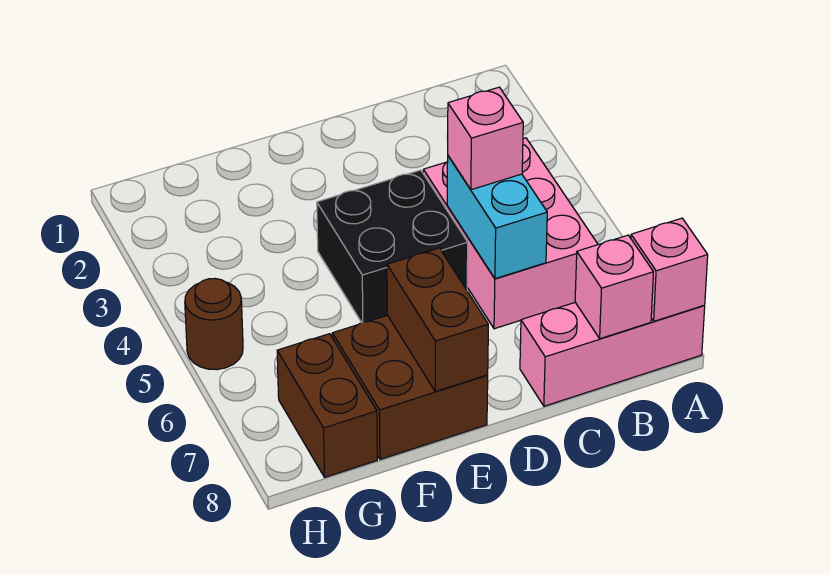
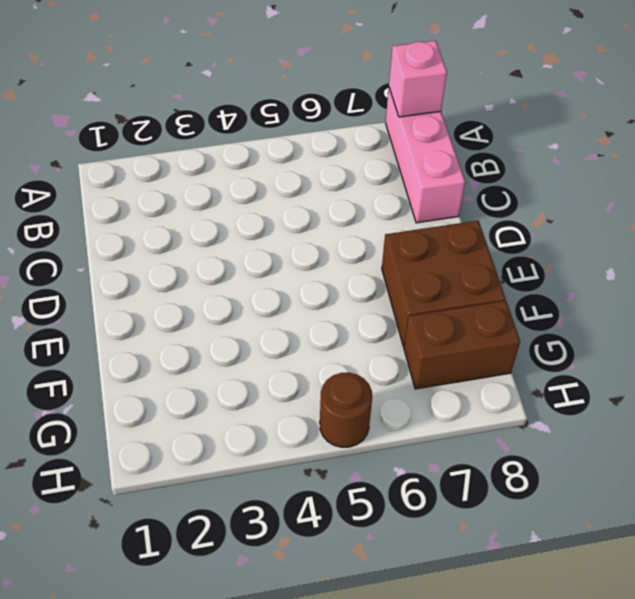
none -> pink 2x3 brick [423,138,598,329]
none -> black 2x2 brick [317,170,468,323]

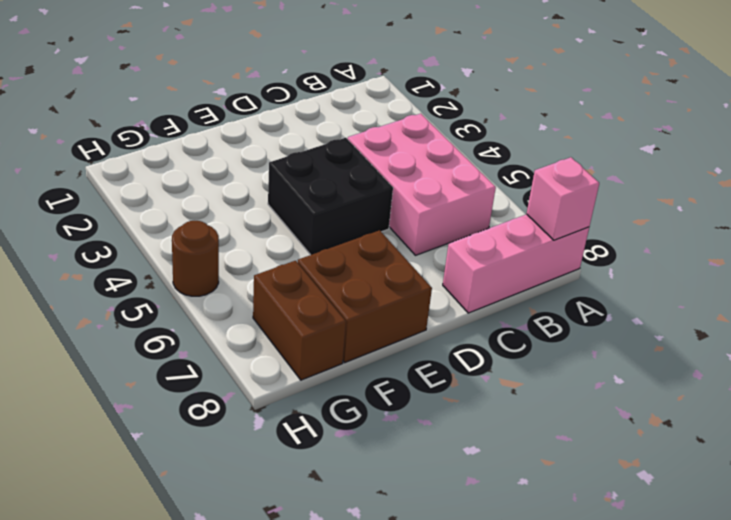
none -> pink 1x1 brick [575,235,653,339]
none -> cyan 1x2 brick [447,156,547,279]

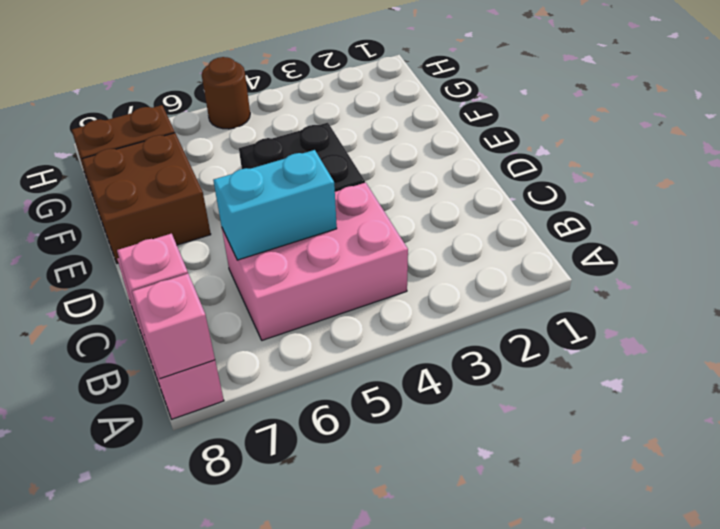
none -> brown 1x2 brick [387,248,488,392]
none -> pink 1x1 brick [448,87,523,190]

